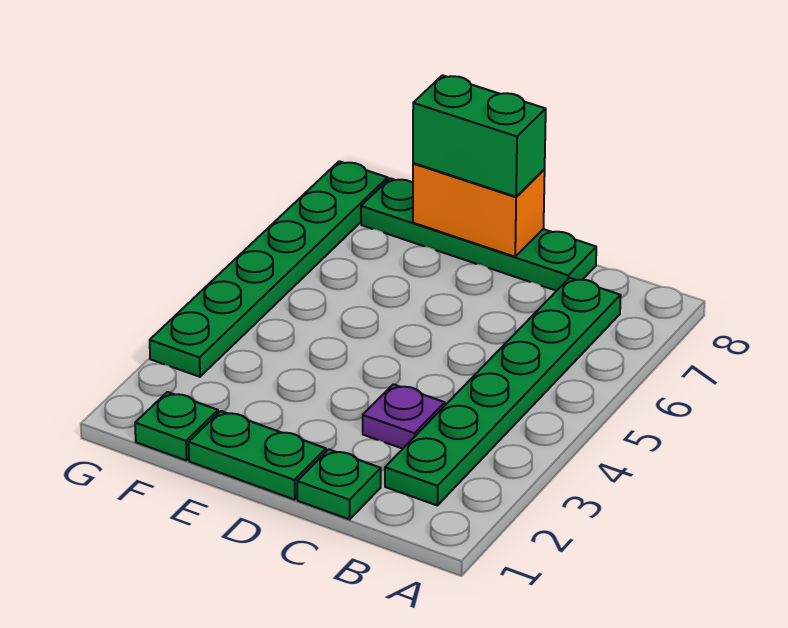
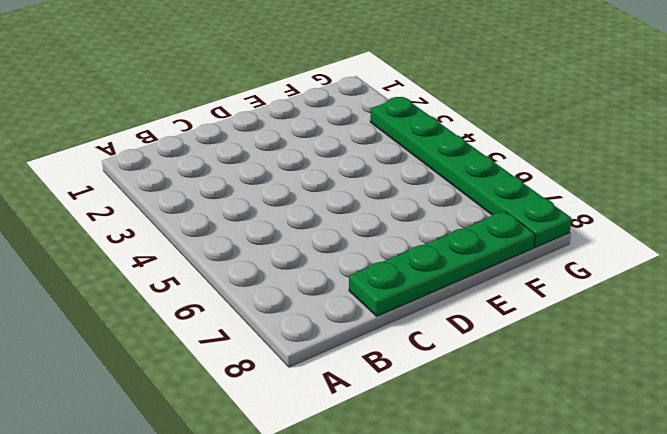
none -> green 1x6 plate [385,278,621,505]
none -> green 1x1 plate [297,449,381,519]

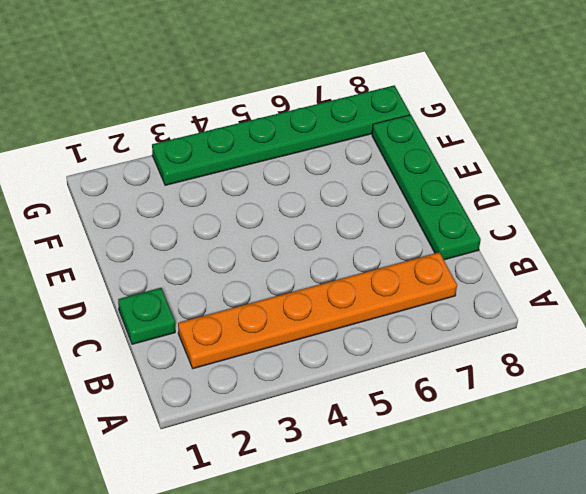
orange 1x6 plate [178,252,457,369] -> green 1x6 plate [385,278,621,505]
none -> purple 1x1 plate [363,384,445,449]
none -> green 1x2 plate [189,411,326,500]

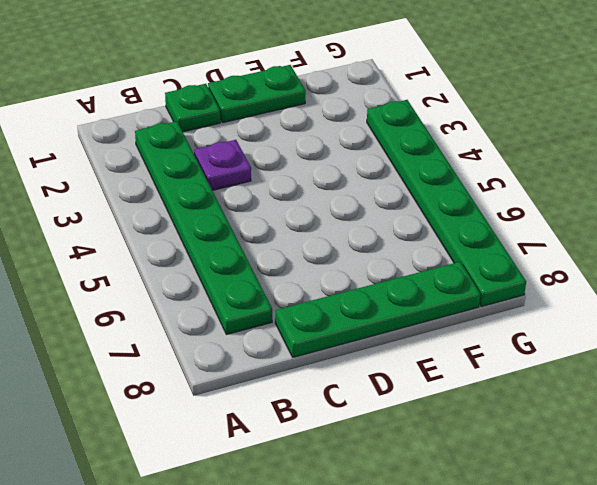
none -> green 1x1 plate [135,392,218,460]
none -> orange 1x2 brick [413,163,545,257]

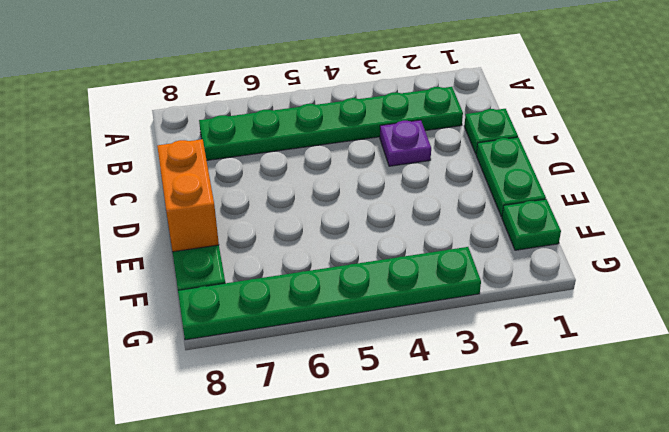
none -> green 1x2 brick [413,75,546,197]

